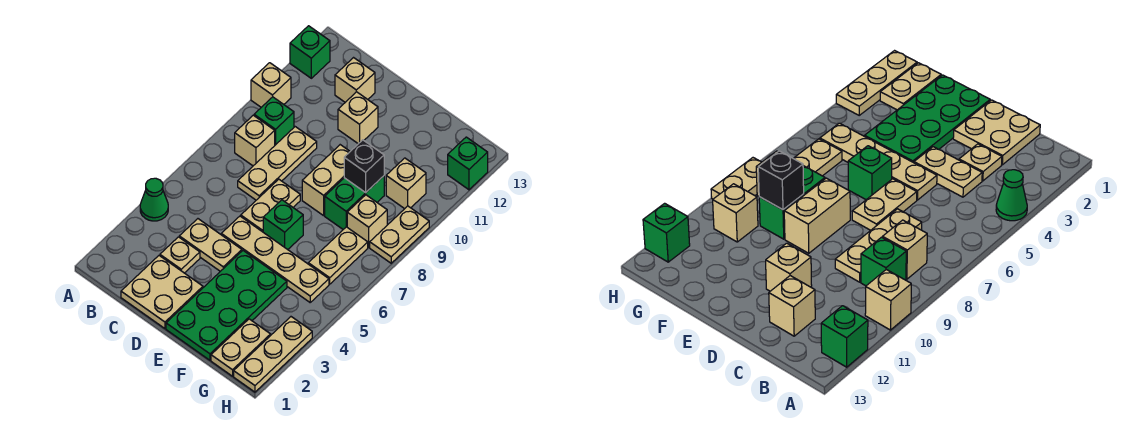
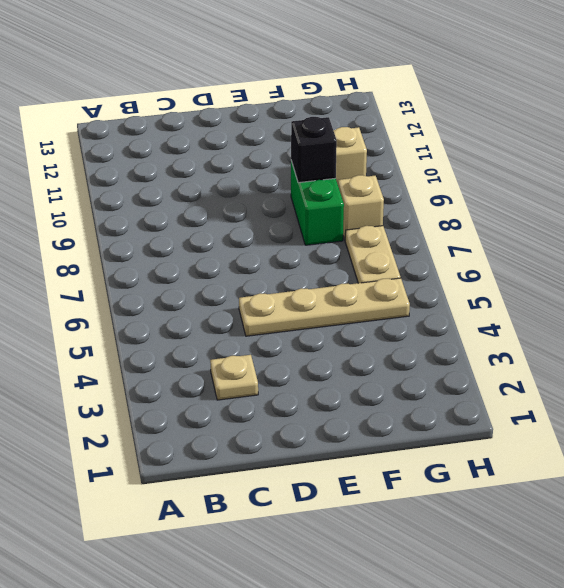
none -> green 1x1 cone [140,178,168,221]
none -> tan 1x1 brick [251,63,291,107]
none -> green 1x1 brick [290,26,330,78]

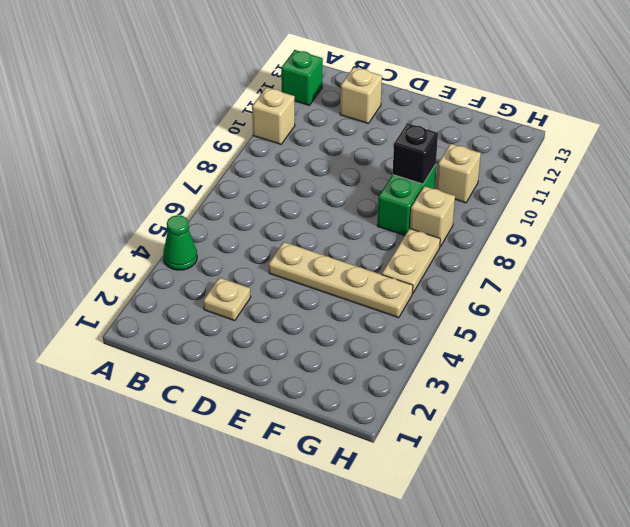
none -> tan 1x1 brick [235,115,275,166]
none -> green 1x1 brick [254,97,294,145]
none -> tan 2x2 plate [121,256,203,328]

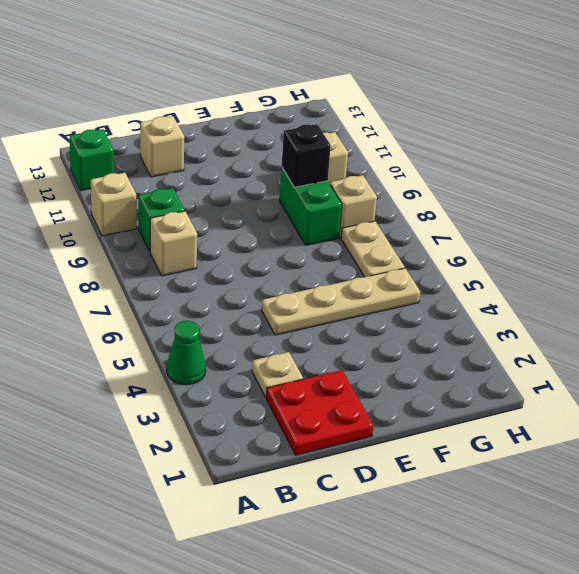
red 2x2 plate [266,370,373,455] -> tan 2x2 plate [121,256,203,328]
none -> tan 1x2 plate [179,219,242,271]
none -> tan 1x3 plate [238,127,317,200]
none -> tan 1x2 plate [241,179,300,232]

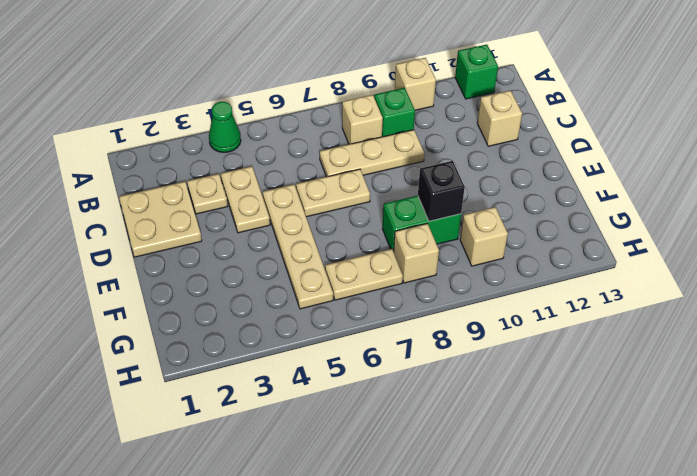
none -> tan 1x1 brick [338,92,378,144]
none -> green 2x4 plate [166,251,287,360]
none -> green 1x1 brick [263,200,303,250]

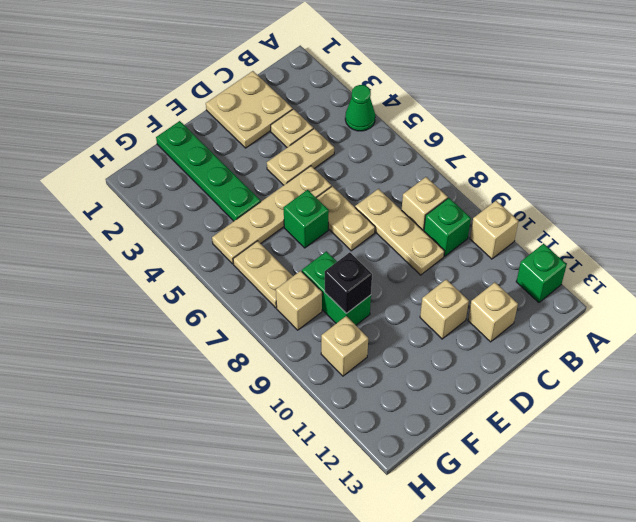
green 1x4 plate [156,121,261,221] -> green 2x4 plate [166,251,287,360]
none -> tan 1x2 brick [302,145,350,216]
none -> tan 1x2 plate [211,319,271,376]
none -> tan 1x3 plate [234,317,312,392]

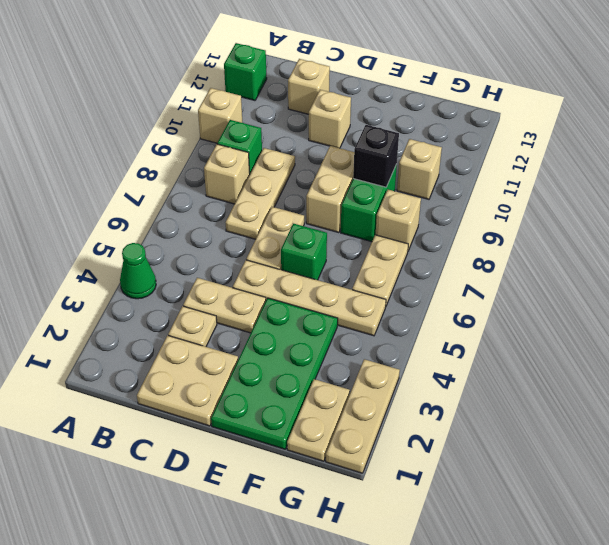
none -> tan 1x2 plate [370,206,429,263]
none -> green 1x1 brick [448,137,488,190]

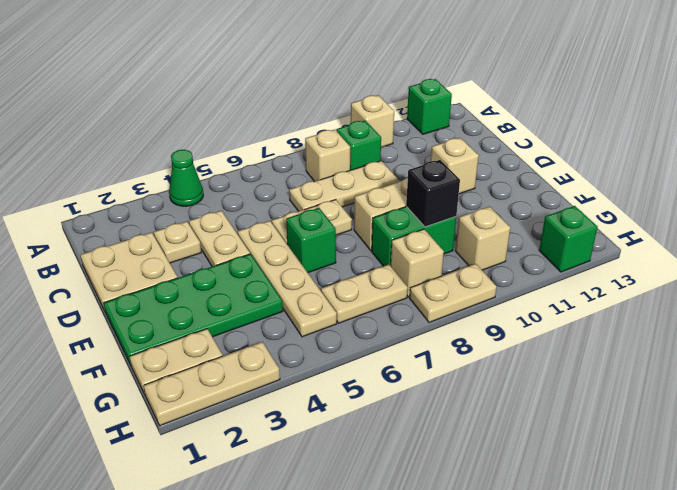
none -> tan 1x1 brick [335,58,375,102]

